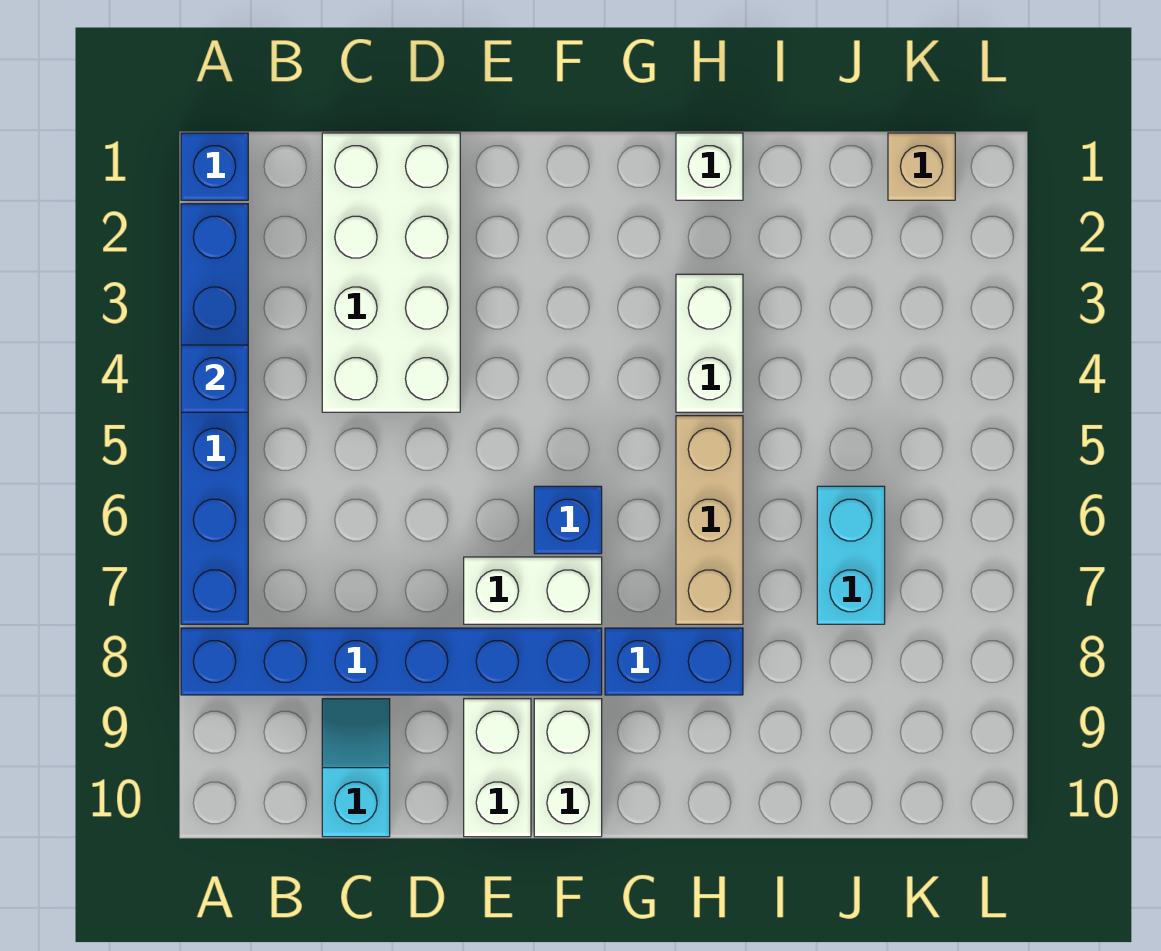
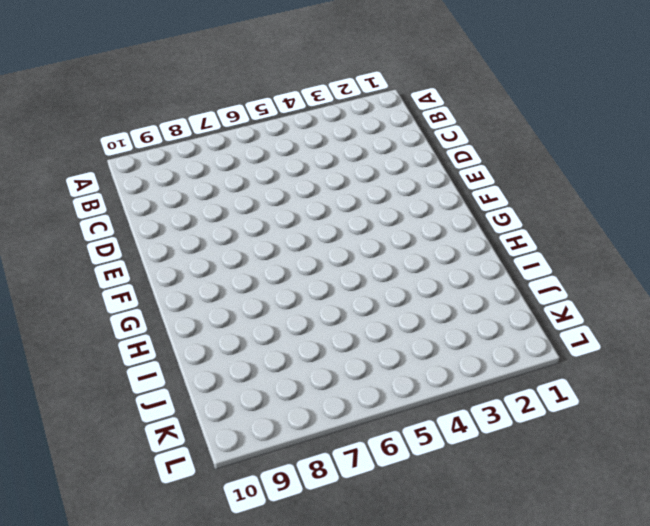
none -> blue 1x1 brick [181,133,248,200]
none -> blue 1x6 brick [181,204,248,624]
none -> blue 1x6 brick [181,628,602,695]

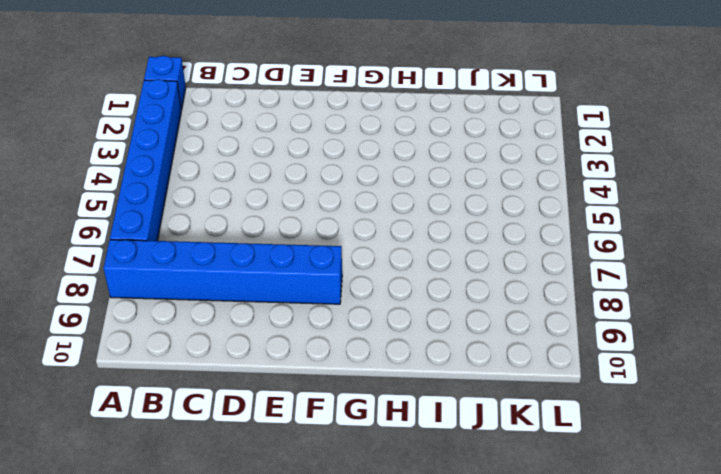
none -> white 2x4 brick [322,133,460,412]
none -> cyan 1x2 slope [322,699,390,837]
none -> white 1x2 brick [464,557,602,624]

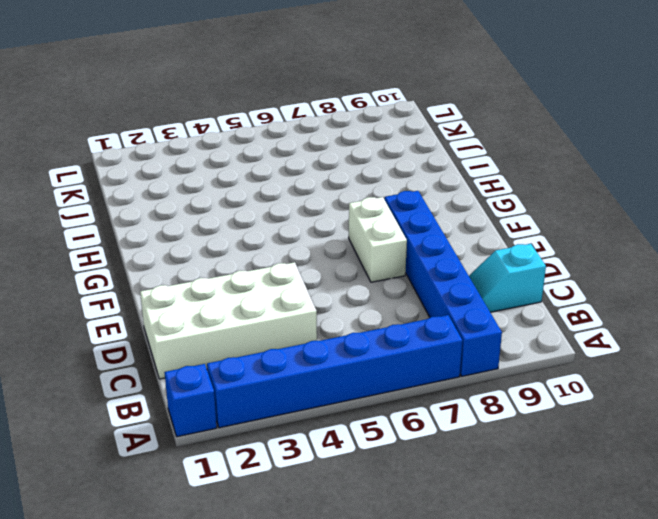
none -> white 1x2 brick [464,699,531,837]
none -> blue 1x1 brick [534,486,602,554]
none -> white 1x2 brick [534,699,602,837]

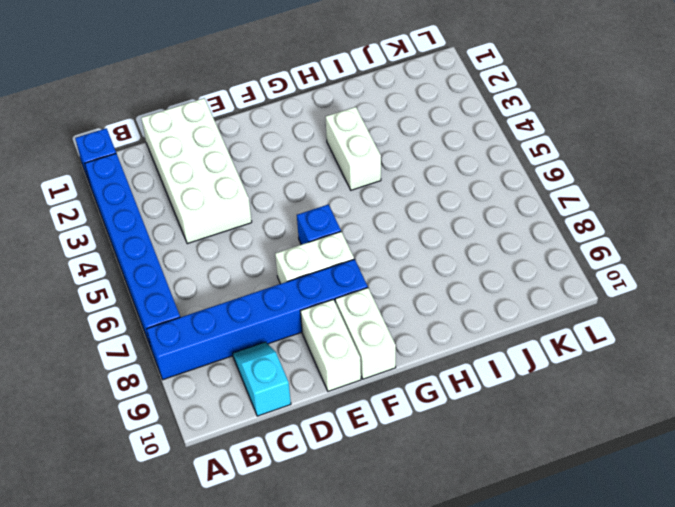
none -> blue 1x2 brick [605,628,743,695]
none -> white 1x1 brick [676,133,743,200]
none -> tan 1x3 brick [676,416,743,624]

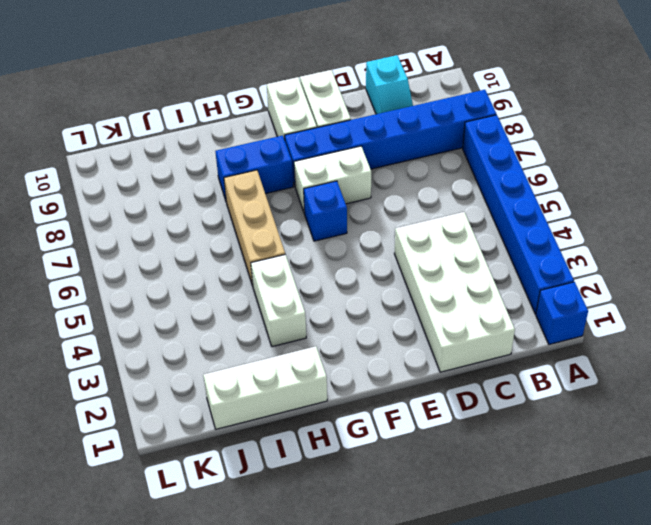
white 1x3 brick [203,346,327,429] -> white 1x1 brick [676,133,743,200]
none -> cyan 1x2 brick [817,486,885,624]
none -> tan 1x1 brick [888,133,955,200]
none -> blue 1x1 brick [181,345,248,412]

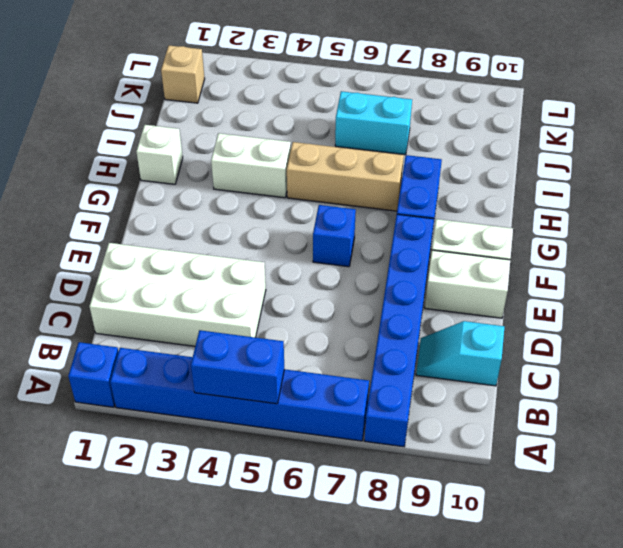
blue 1x2 brick [191,330,284,404] -> blue 1x1 brick [181,345,248,412]
none -> white 1x2 brick [464,557,602,624]

